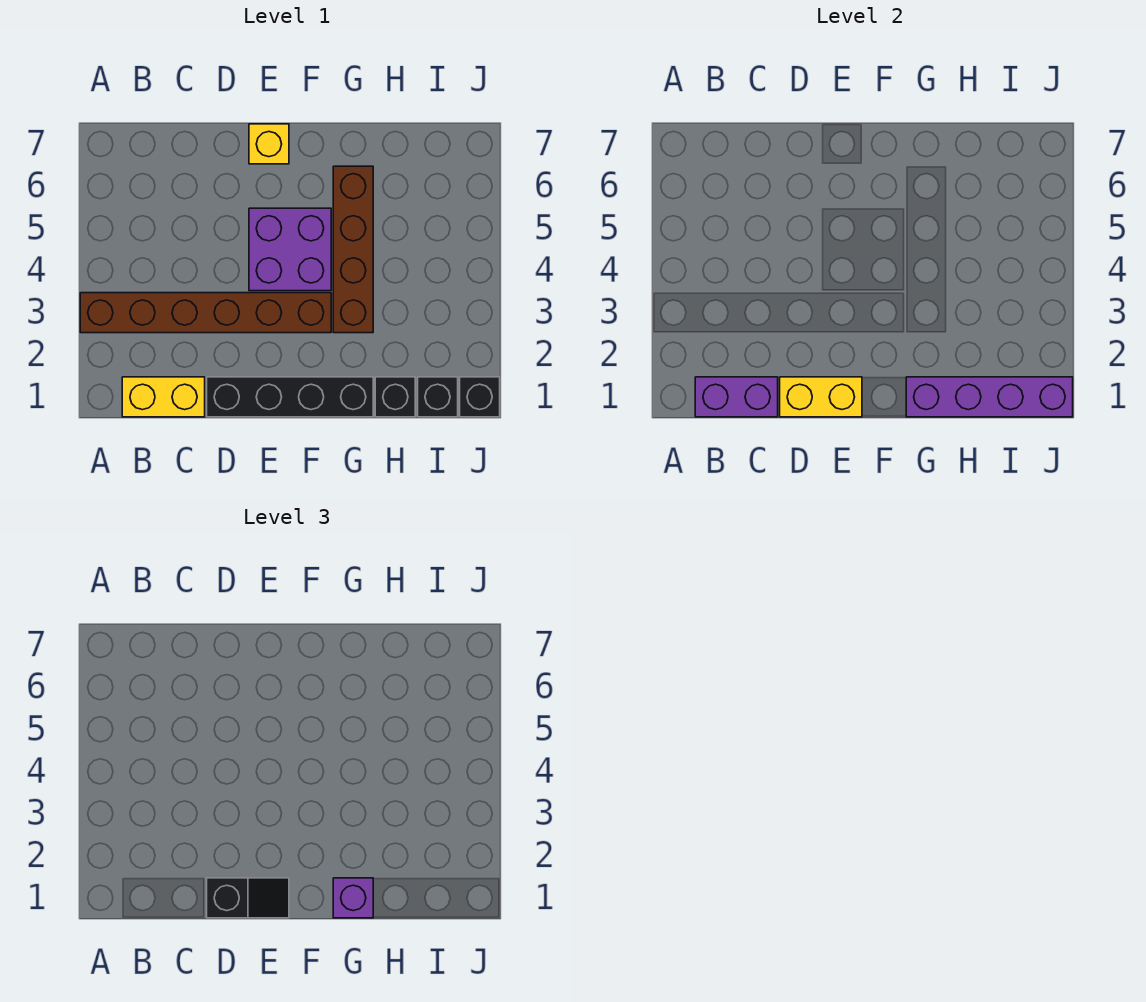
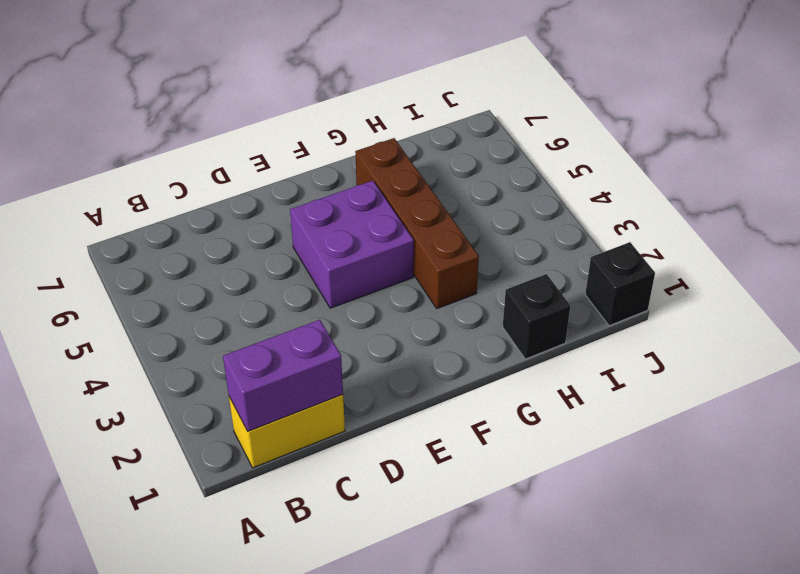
none -> brown 1x6 brick [80,293,331,333]
none -> black 1x4 brick [207,377,373,417]
none -> yellow 1x1 brick [249,124,289,164]

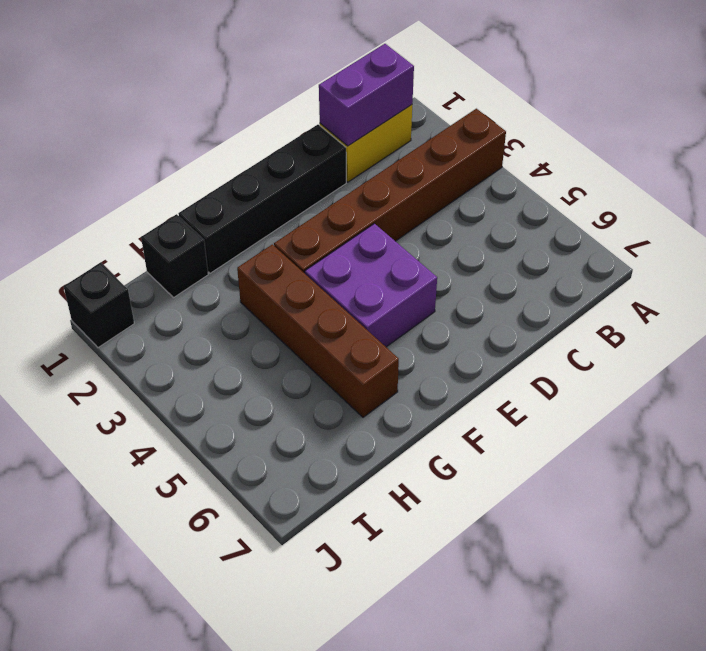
none -> yellow 1x1 brick [249,124,289,164]
none -> black 1x1 brick [418,377,458,417]
none -> yellow 1x2 brick [780,377,862,417]

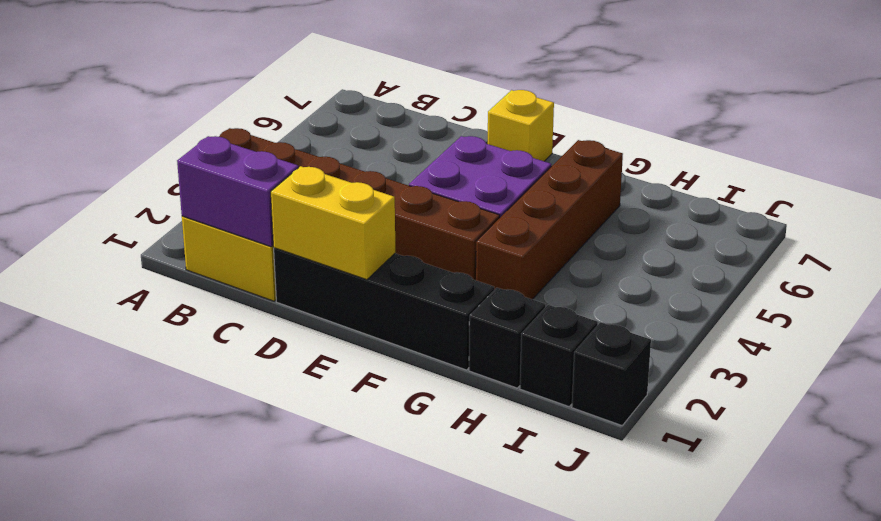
none -> purple 1x4 brick [906,377,1073,417]
none -> black 1x2 slope [207,878,289,918]
none -> purple 1x1 brick [333,878,373,918]

